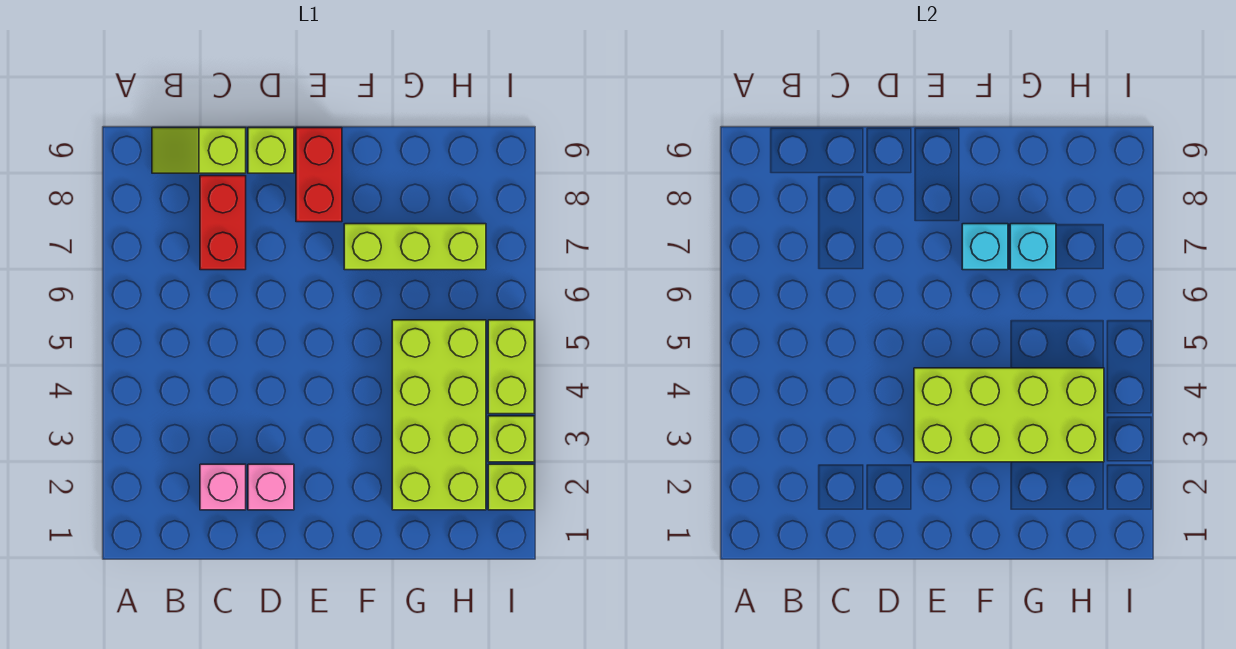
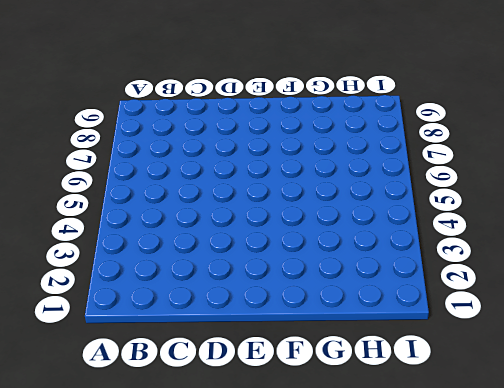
none -> lime 1x2 slope [152,128,246,173]
none -> pink 1x1 brick [200,464,246,510]
none -> red 1x2 brick [200,176,246,270]

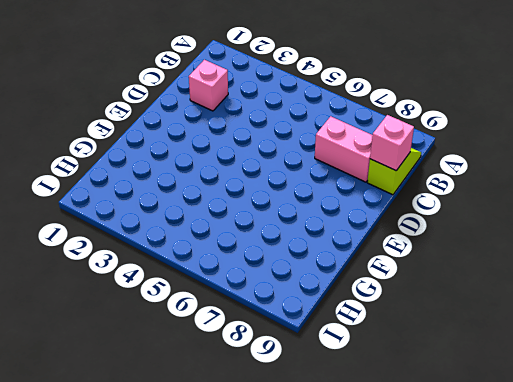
pink 1x2 brick [315,116,373,182] -> red 1x2 brick [200,176,246,270]
pink 1x1 brick [370,115,414,171] -> pink 1x1 brick moved to [248,464,294,510]
none -> lime 1x1 brick [248,128,294,173]
none -> red 1x2 brick [296,128,342,222]
none -> lime 1x3 brick [344,224,486,270]

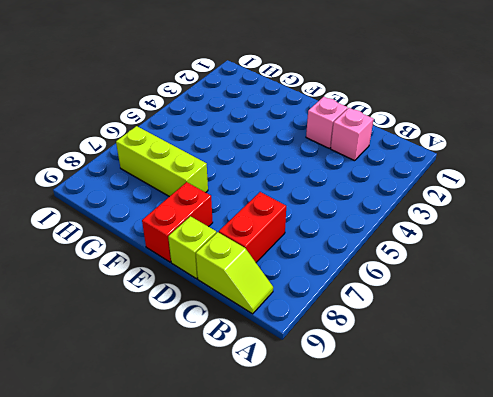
none -> lime 2x4 brick [392,320,486,510]
none -> lime 1x1 brick [488,464,534,510]
none -> lime 1x1 brick [488,416,534,462]

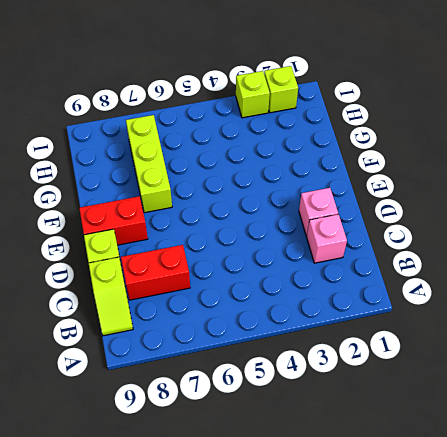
none -> lime 2x4 brick [392,320,486,510]
none -> lime 1x2 brick [488,320,534,414]
none -> lime 2x4 brick [914,368,1104,462]

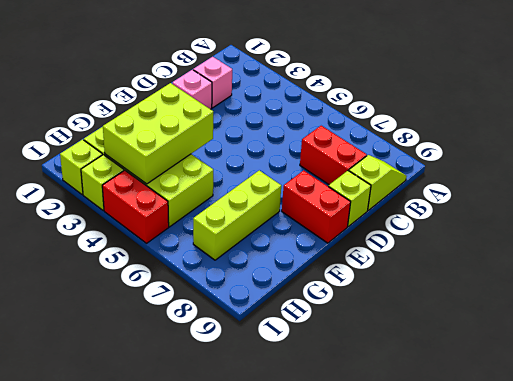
lime 2x3 brick [102,83,213,184] -> lime 2x4 brick [914,368,1104,462]
red 1x2 brick [102,170,169,243] -> lime 1x2 brick [488,320,534,414]
none -> cyan 1x1 brick [962,224,1008,270]
none -> cyan 1x1 brick [1010,224,1056,270]

